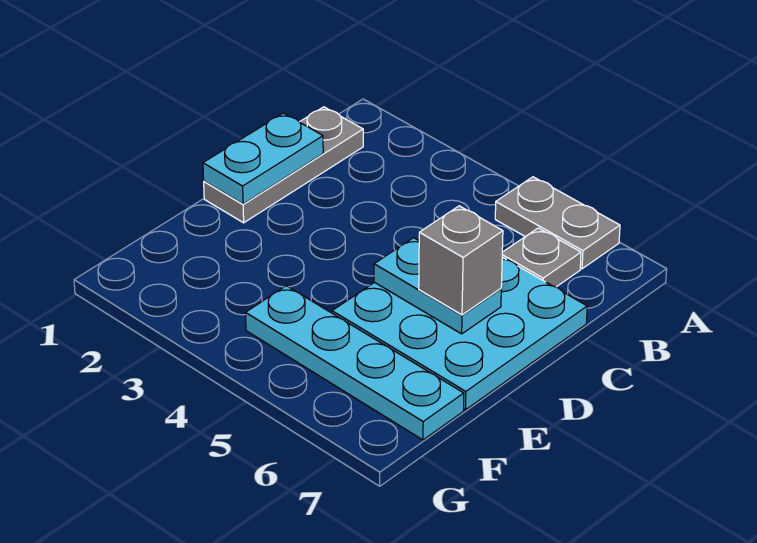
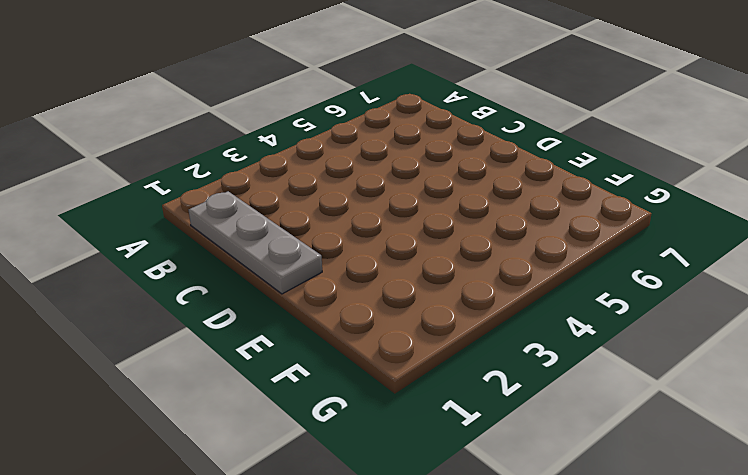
none -> grey 1x2 plate [495,177,620,269]
none -> grey 1x1 plate [502,228,581,287]

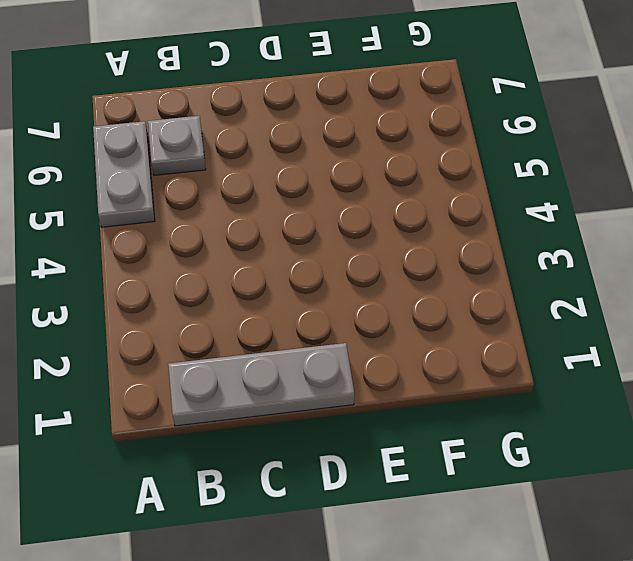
none -> cyan 3x3 plate [332,257,587,410]
none -> cyan 1x4 plate [246,286,464,440]

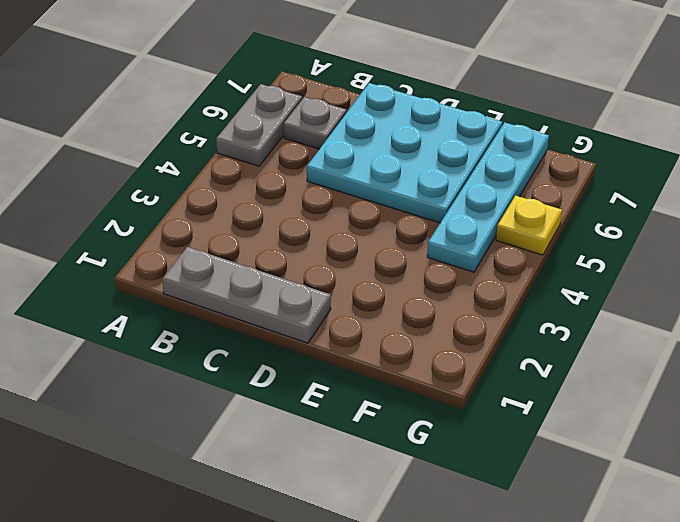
yellow 1x1 plate [496,196,562,255] -> none
none -> cyan 1x2 plate [203,113,323,204]
none -> cyan 1x2 plate [374,238,501,334]

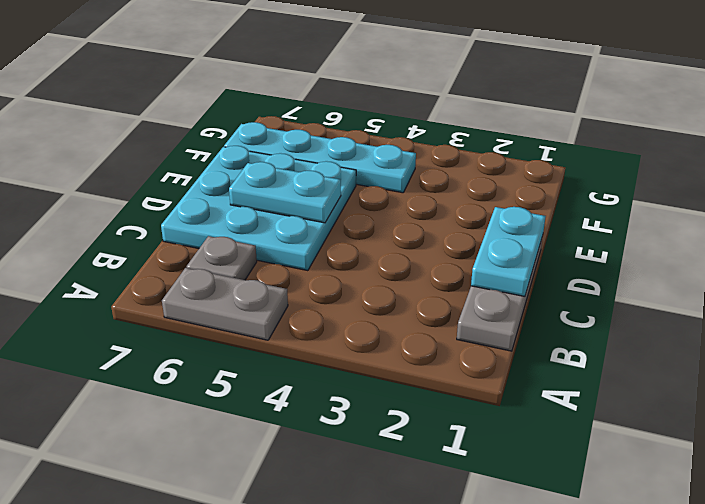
none -> grey 1x1 brick [419,206,503,315]

